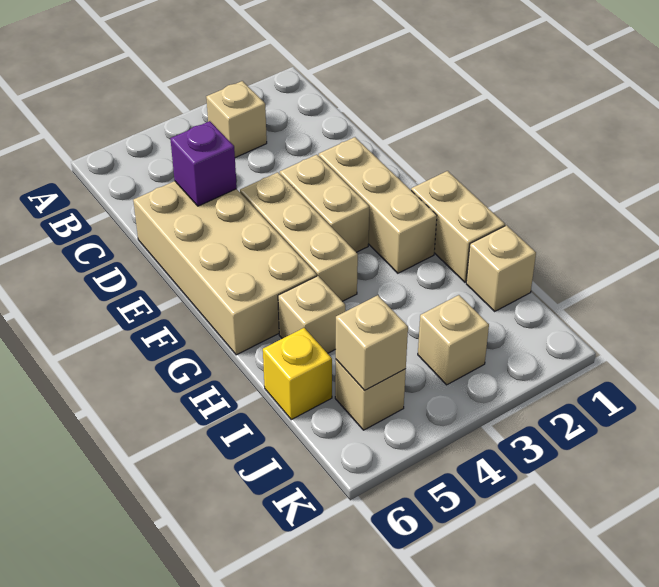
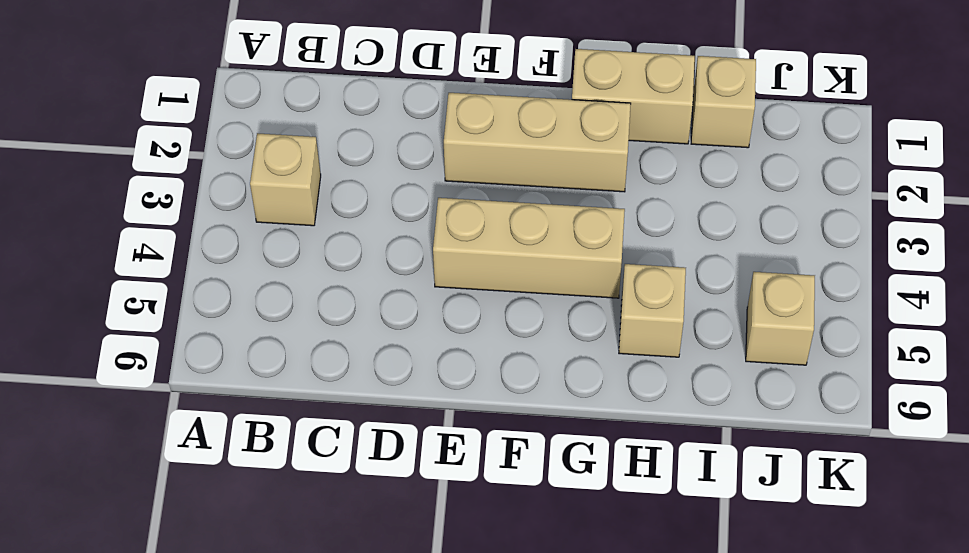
none -> tan 2x4 brick [133,181,317,355]
none -> tan 1x2 brick [280,155,369,252]
none -> yellow 1x1 brick [263,328,332,420]

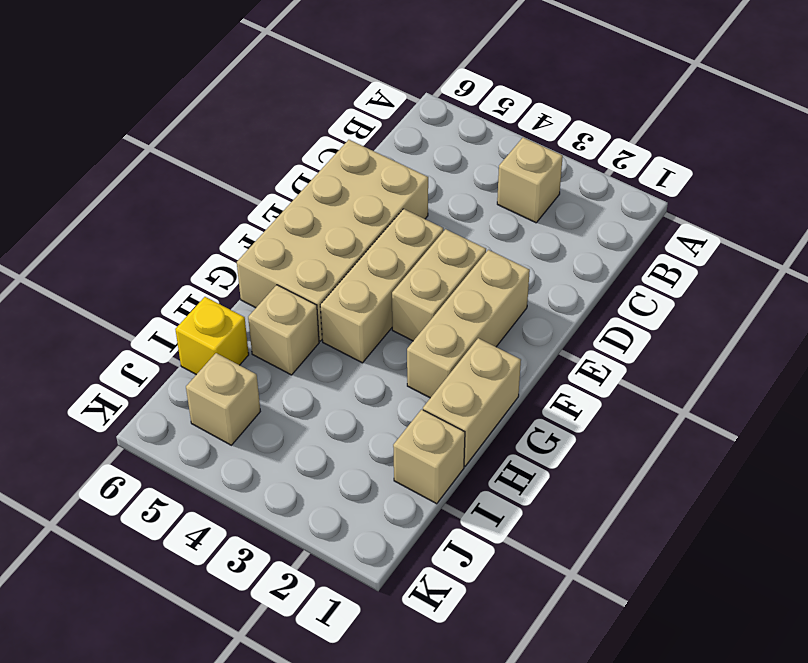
none -> tan 1x1 brick [418,295,489,385]
none -> purple 1x1 brick [170,121,237,206]
none -> tan 1x1 brick [336,295,408,390]

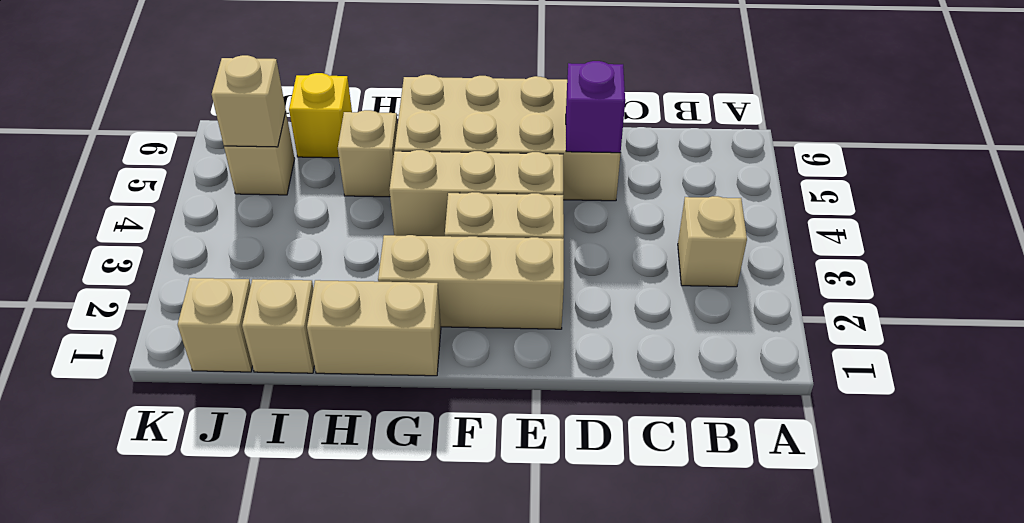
tan 1x1 brick [178,278,252,372] -> tan 1x1 brick moved to [418,295,489,385]

